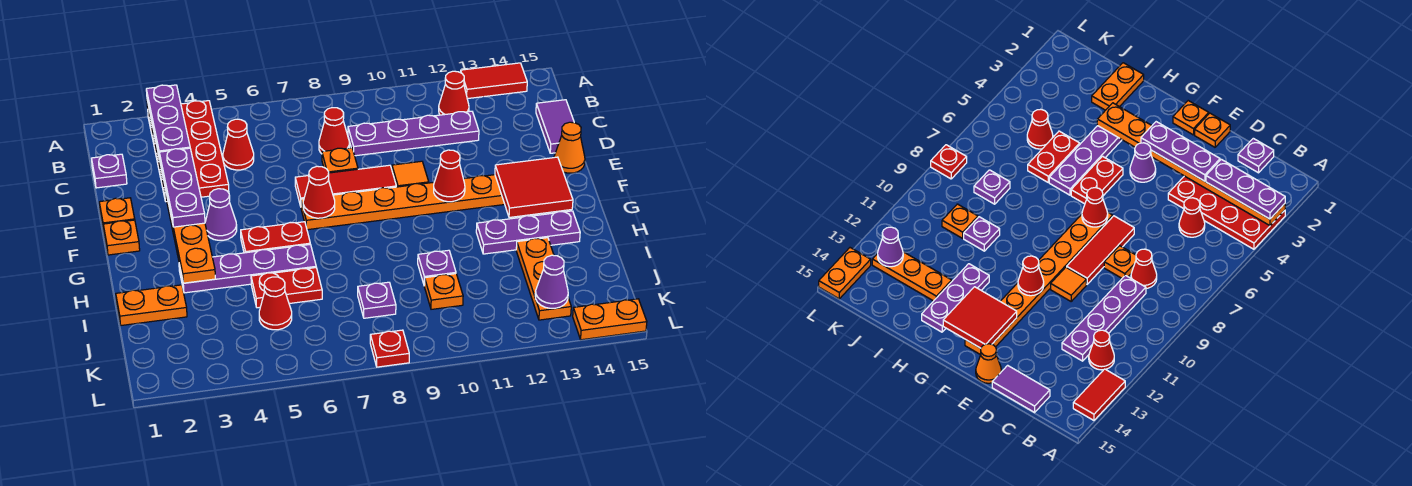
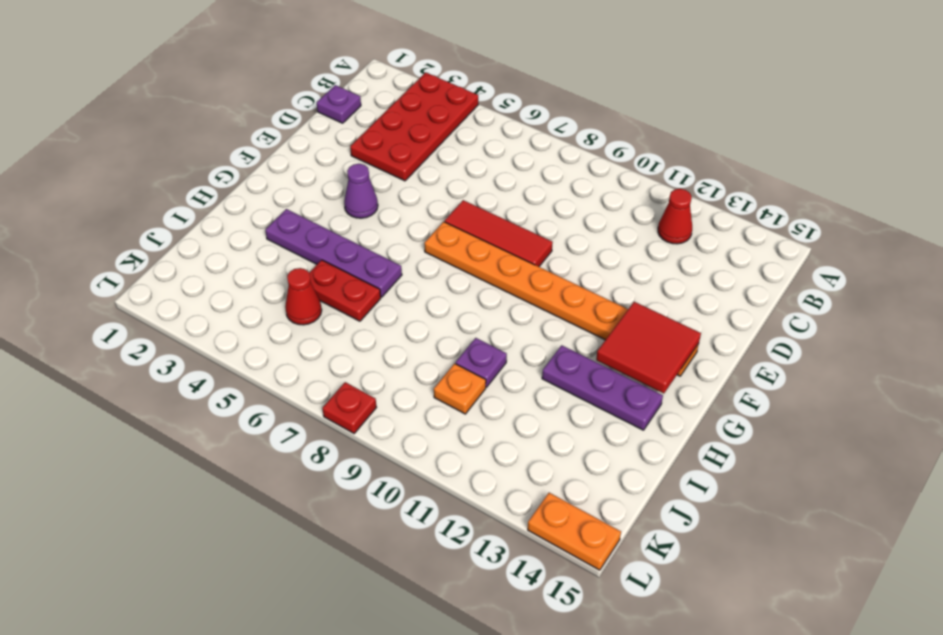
none -> red 1x2 tile [461,63,527,99]
none -> red 1x1 cone [223,119,254,170]
none -> red 1x1 cone [319,108,349,154]
none -> purple 1x4 plate [348,111,479,156]

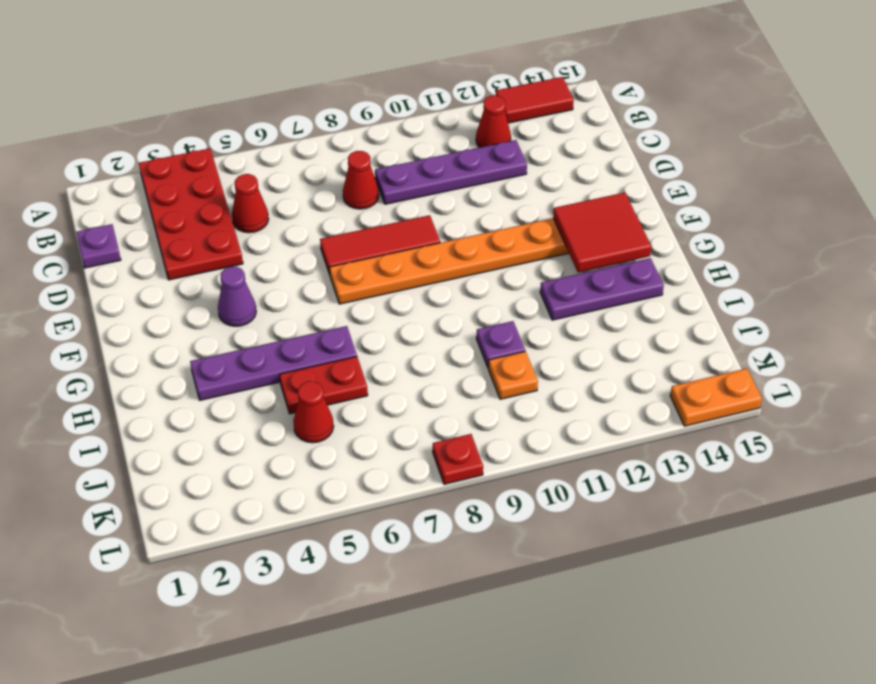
none -> purple 1x2 tile [536,100,574,153]
none -> orange 1x1 plate [322,148,358,173]
none -> orange 1x1 plate [99,198,135,230]
none -> orange 1x1 tile [392,161,429,187]

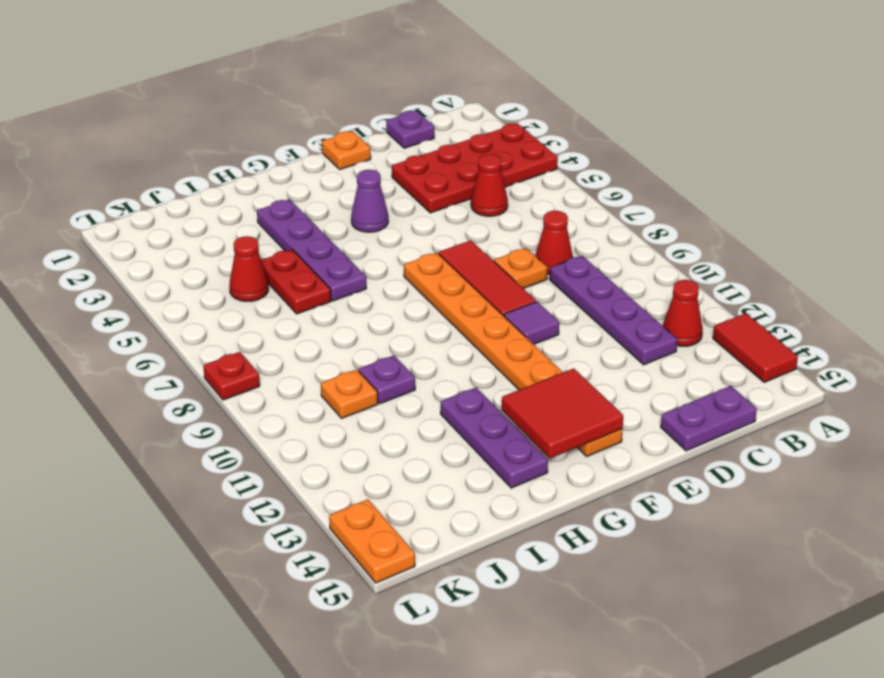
purple 1x2 plate [661,386,757,451] -> purple 1x2 tile [536,100,574,153]
purple 1x1 tile [504,302,559,344] -> orange 1x1 tile [392,161,429,187]
none -> orange 1x1 cone [554,122,585,173]
none -> orange 1x1 plate [103,220,140,255]
none -> red 1x2 plate [241,222,310,253]
none -> orange 1x2 plate [116,285,187,325]

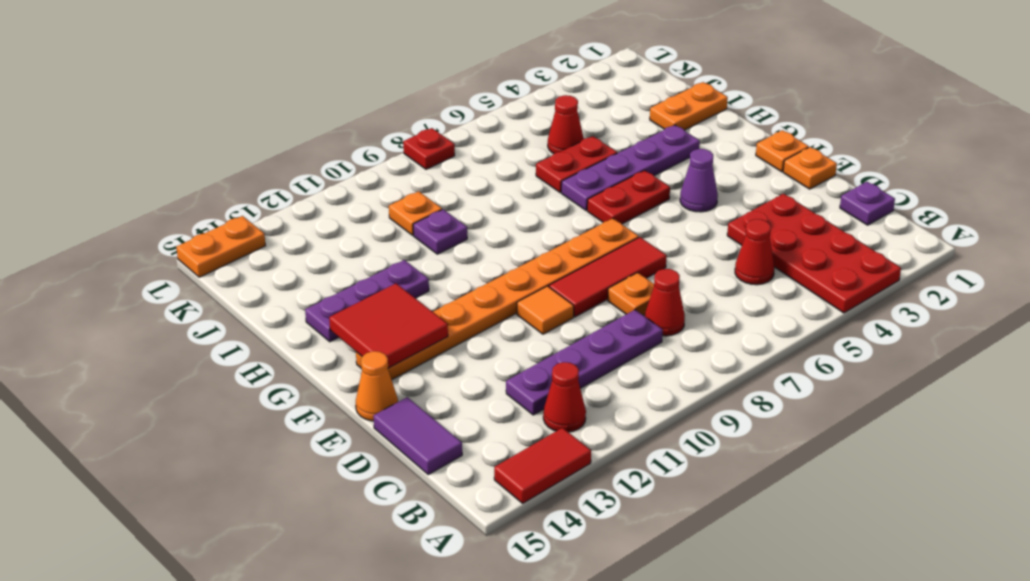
none -> orange 1x3 plate [516,238,571,320]
none -> purple 1x1 plate [358,282,396,318]
none -> orange 1x8 plate [147,101,215,283]
none -> red 1x1 cone [303,166,335,218]

